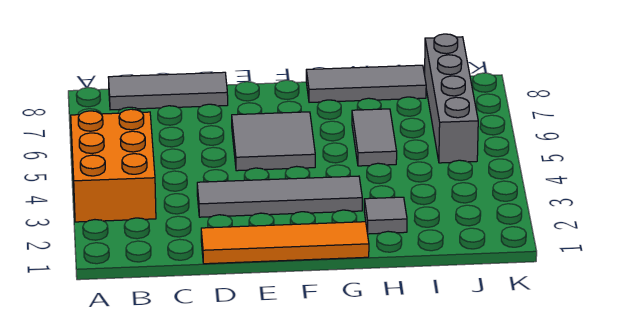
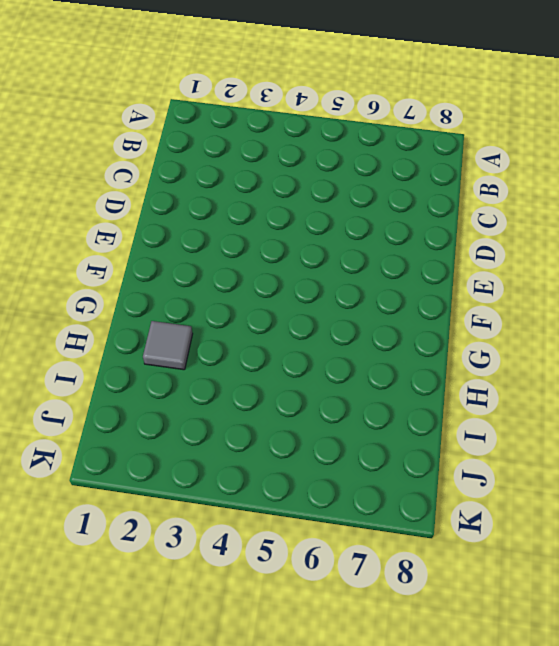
none -> orange 2x3 brick [71,109,156,222]
none -> grey 1x3 tile [108,72,228,110]

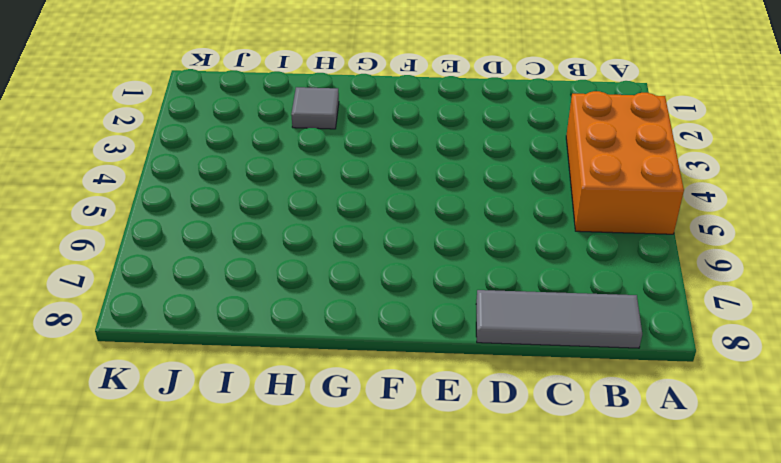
none -> orange 1x4 tile [201,222,369,264]
none -> grey 1x4 tile [197,176,362,217]

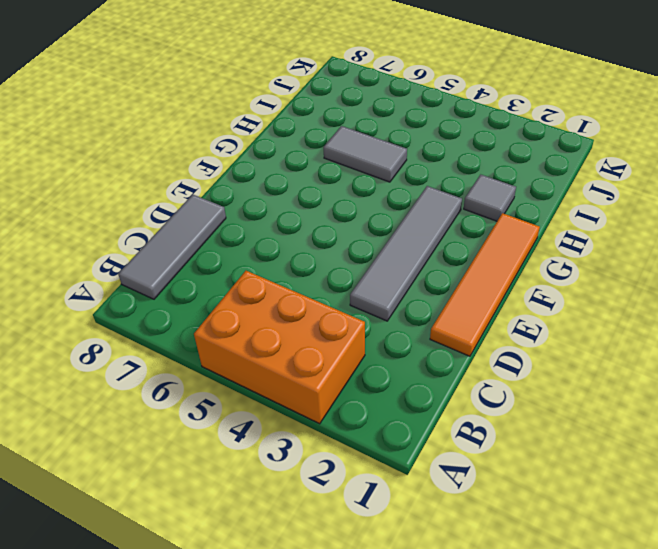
none -> grey 2x2 tile [232,112,315,171]
none -> grey 1x3 tile [306,65,426,102]

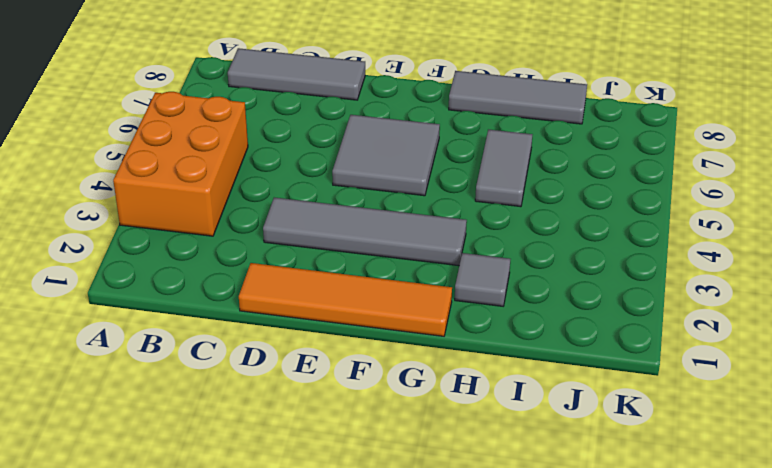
none -> grey 1x4 brick [425,34,478,163]

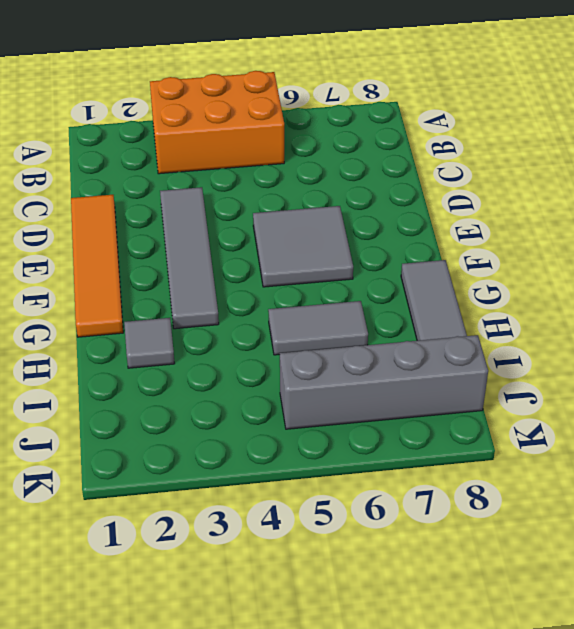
none -> grey 1x3 tile [108,72,228,110]

